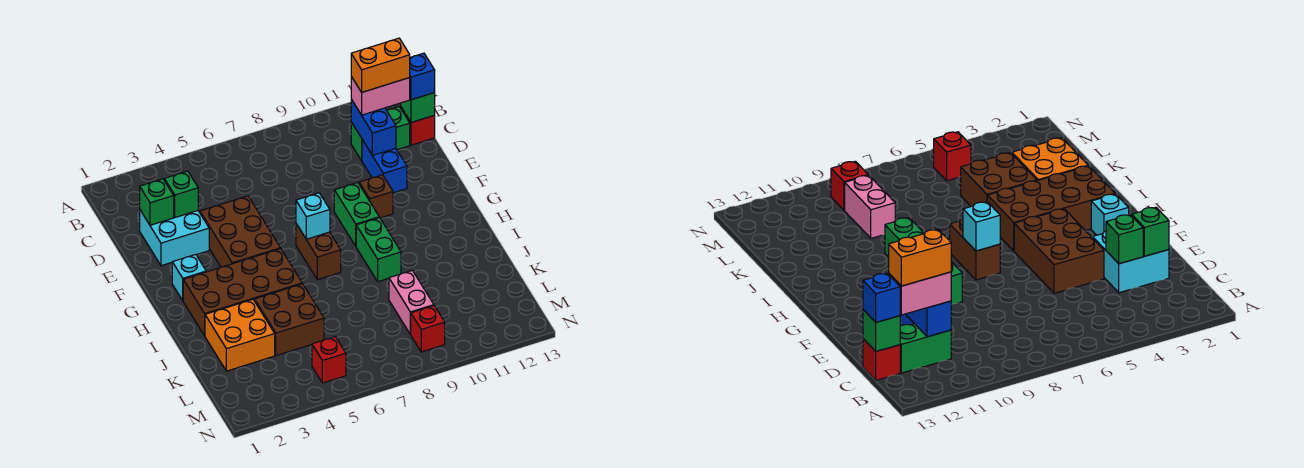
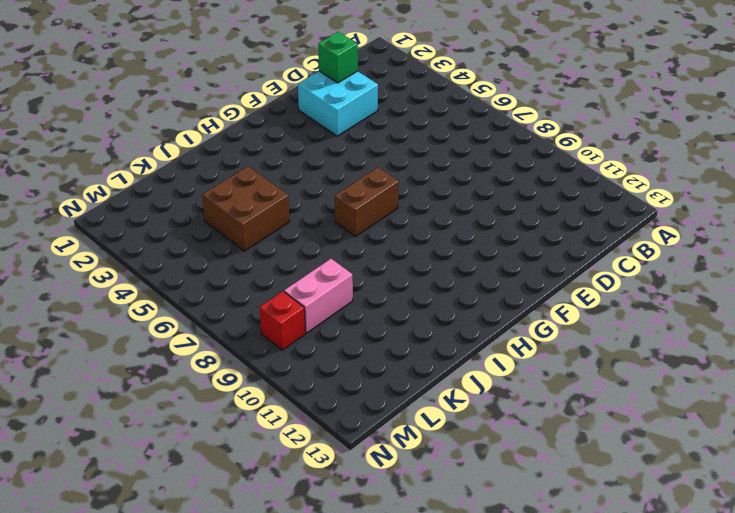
none -> green 1x2 brick [351,107,410,160]
none -> red 1x1 brick [401,107,435,145]
none -> blue 1x2 brick [362,140,407,193]

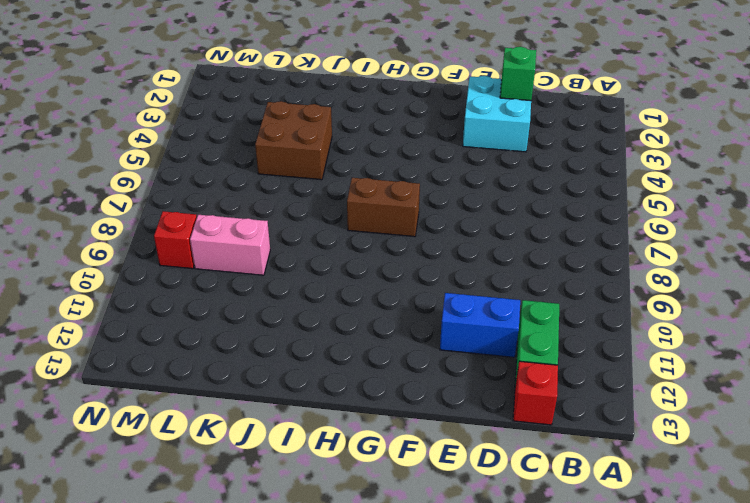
none -> brown 2x3 brick [200,196,280,267]
none -> green 1x2 brick [334,183,379,246]
none -> brown 1x1 brick [359,175,393,218]

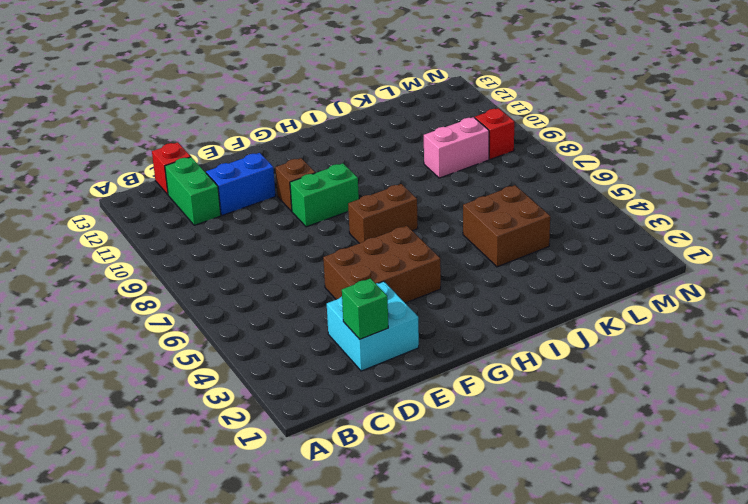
none -> cyan 1x1 brick [172,254,206,300]
none -> brown 2x4 brick [183,249,302,336]
none -> green 1x2 brick [356,218,401,282]

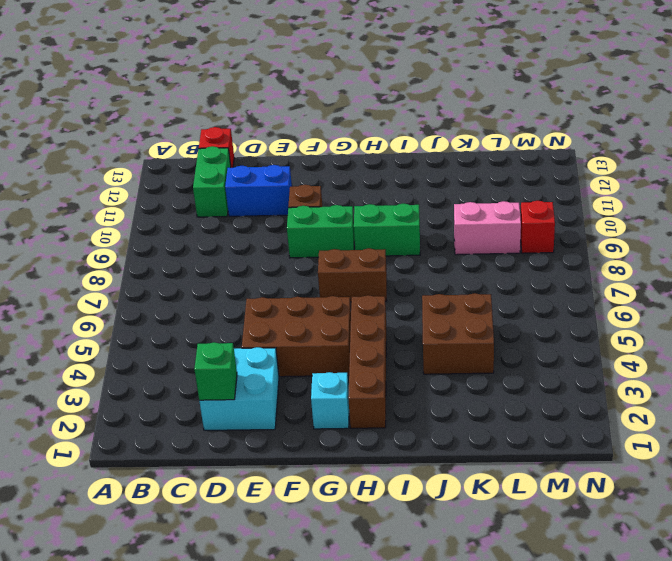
brown 1x4 brick [348,295,386,428] -> brown 2x4 brick [183,249,302,336]
none -> orange 2x2 brick [205,300,275,371]
none -> red 1x1 brick [312,337,346,383]
none -> blue 1x2 brick [351,100,396,156]

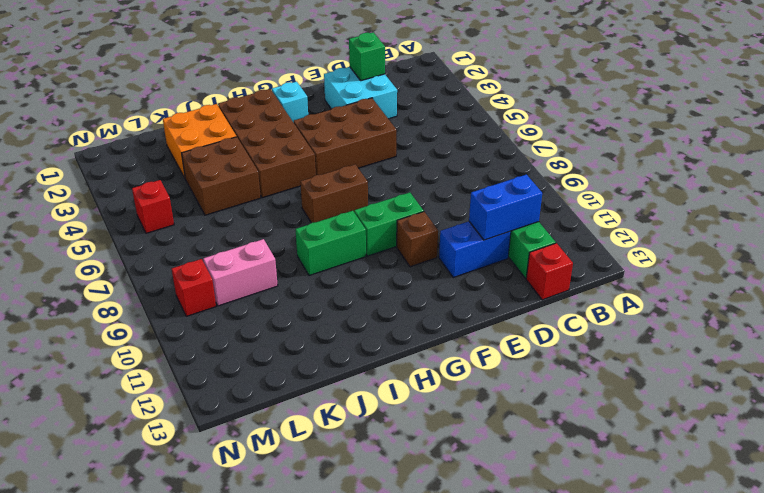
none -> green 1x1 brick [401,93,435,123]
none -> green 1x1 brick [164,171,198,217]
none -> cyan 1x1 brick [296,193,330,239]

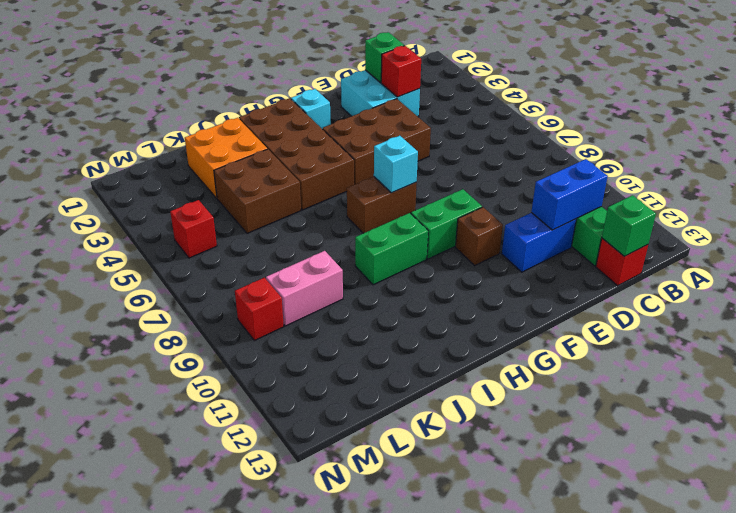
red 1x1 brick [381,46,421,97] -> green 1x1 brick [164,171,198,217]
none -> pink 1x2 brick [351,77,410,115]
none -> blue 1x1 brick [409,53,435,100]
none -> orange 1x2 brick [351,38,410,92]

